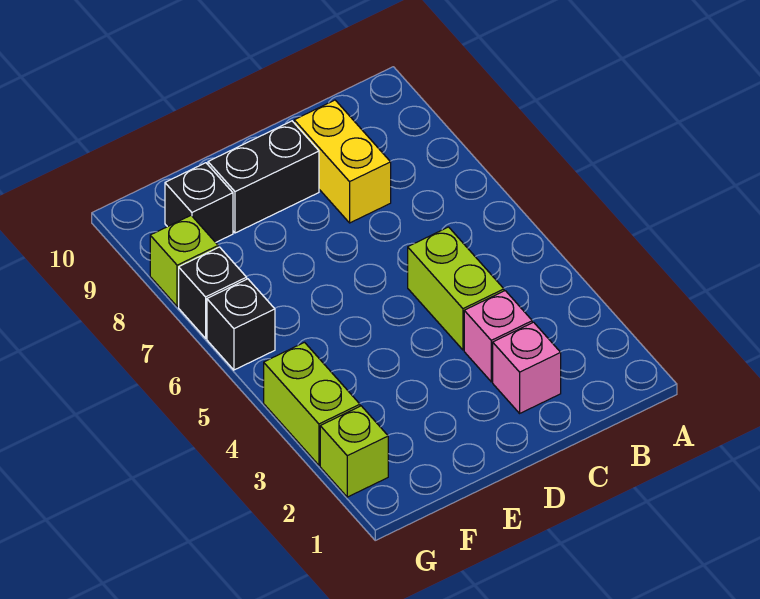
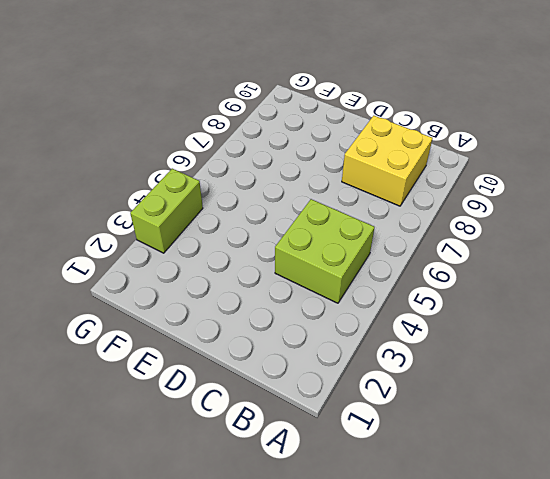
lime 2x2 brick [275,199,374,303] -> lime 1x2 brick [408,227,504,350]
yellow 2x2 brick [342,116,432,206] -> yellow 1x2 brick [294,100,391,223]
none -> pink 1x1 brick [493,322,561,413]
none -> pink 1x1 brick [464,291,532,382]

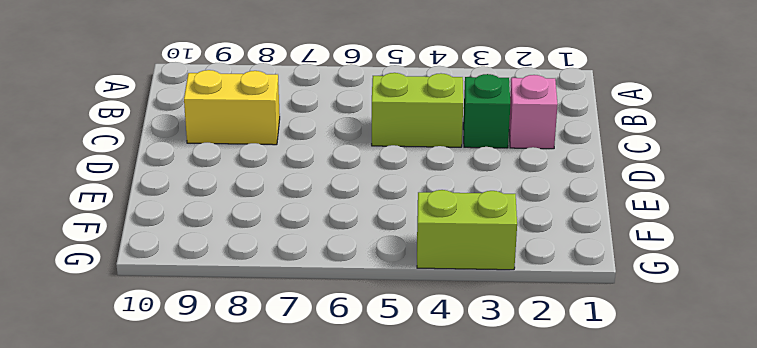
green 1x1 brick [463,74,510,148] -> pink 1x1 brick [464,291,532,382]
none -> black 1x2 brick [208,121,319,233]
none -> black 1x1 brick [165,163,233,242]

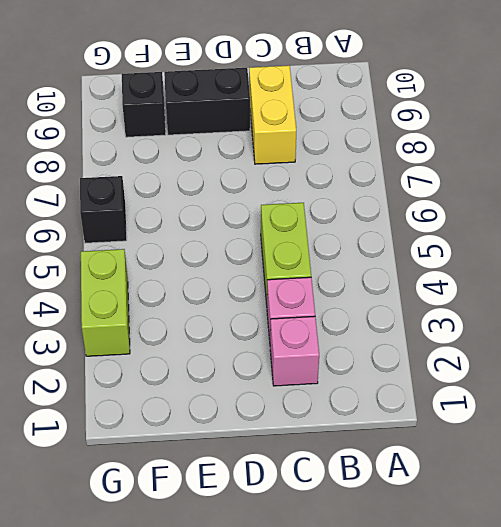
none -> lime 1x1 brick [320,406,388,497]
none -> black 1x1 brick [179,247,247,338]

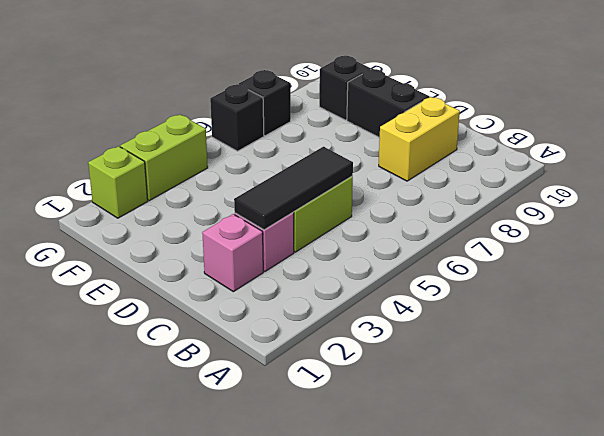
black 1x3 tile [234,147,353,230] -> none
none -> lime 1x1 brick [150,216,218,307]

